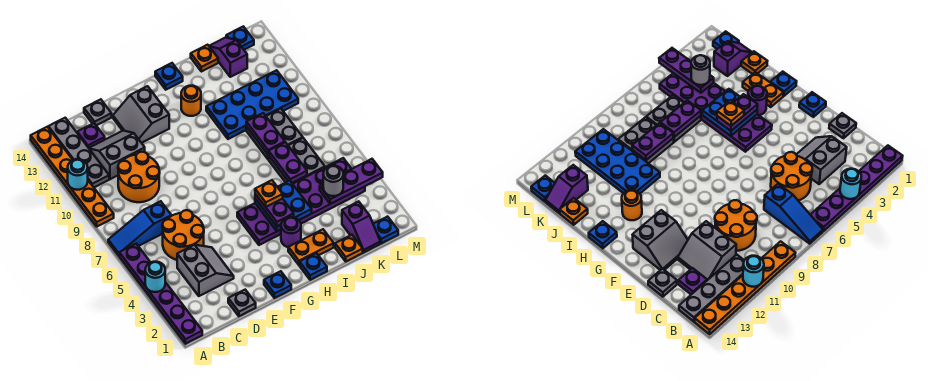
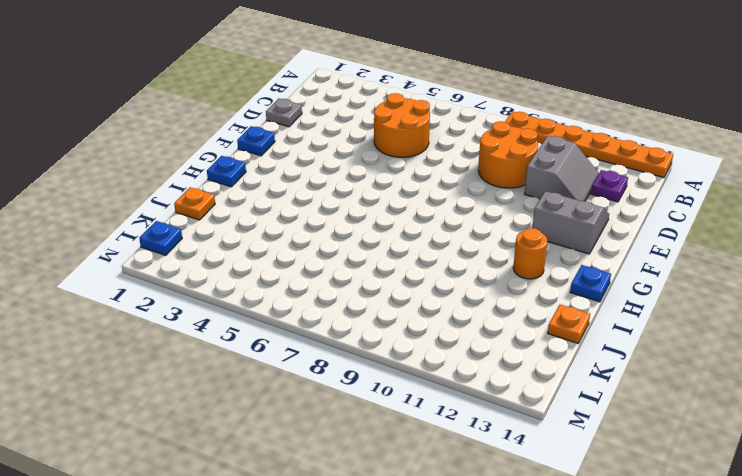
none -> purple 1x6 plate [119,244,202,344]
none -> blue 1x3 slope [108,201,171,256]
none -> grey 1x4 plate [48,118,109,187]
none -> grey 2x2 slope [177,245,234,296]

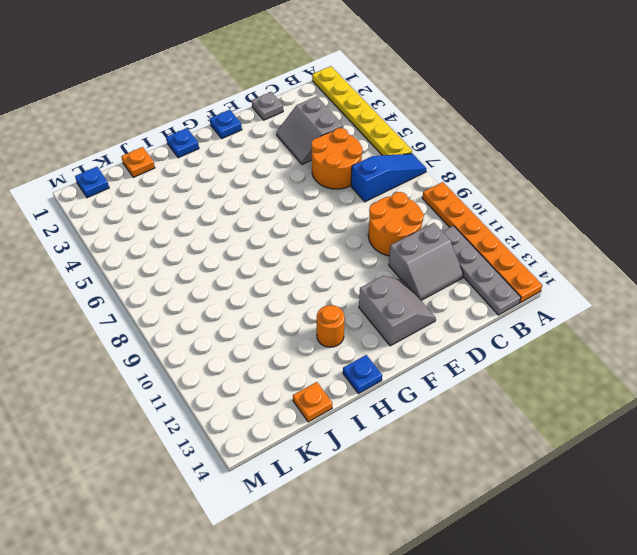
yellow 1x6 plate [312,66,412,155] -> purple 1x6 plate [119,244,202,344]
none -> purple 1x1 plate [77,123,105,148]
none -> grey 1x1 plate [84,99,112,125]
none -> purple 2x6 plate [237,158,365,245]
none -> orange 1x2 plate [288,229,334,265]

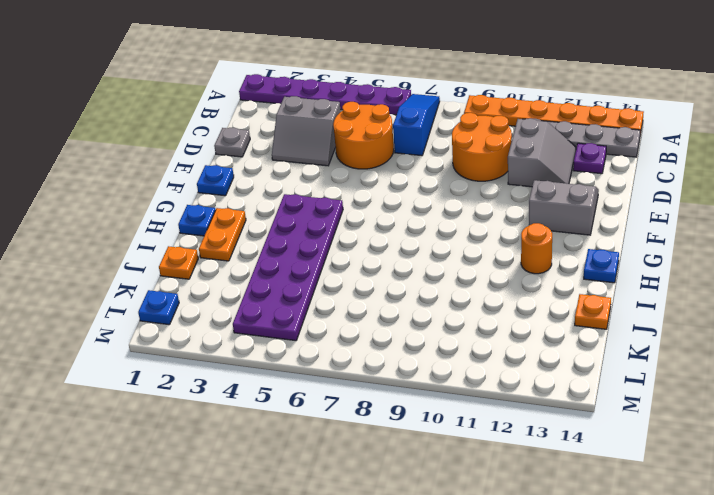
none -> grey 1x1 plate [84,99,112,125]
none -> purple 1x1 round brick [281,217,301,247]
none -> blue 2x4 plate [206,70,298,139]
none -> grey 2x2 plate [269,138,325,184]

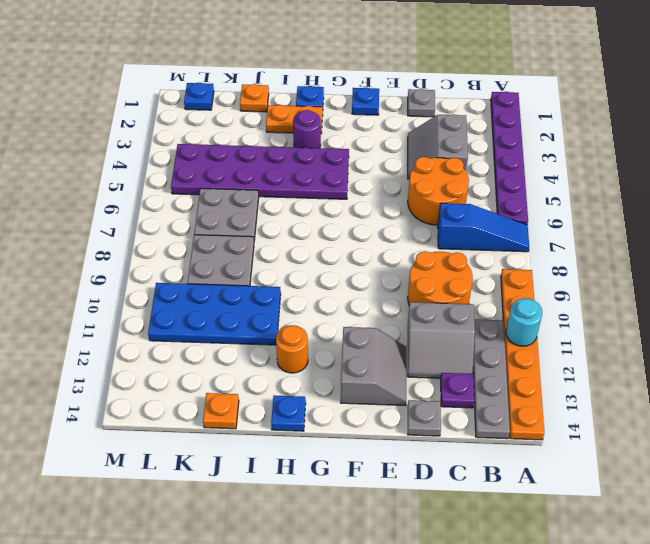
none -> purple 1x2 slope [342,201,380,252]
none -> purple 1x2 slope [209,37,247,77]
none -> blue 1x1 plate [226,26,254,50]
none -> cyan 1x1 round brick [145,262,165,292]

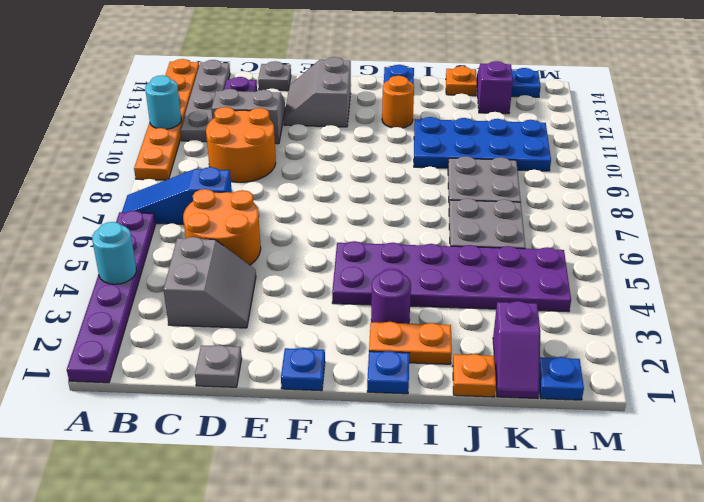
none -> blue 2x2 plate [255,181,312,231]
none -> purple 1x2 plate [268,142,307,183]
none -> purple 1x2 plate [246,113,285,154]
none -> purple 1x3 plate [320,159,383,204]

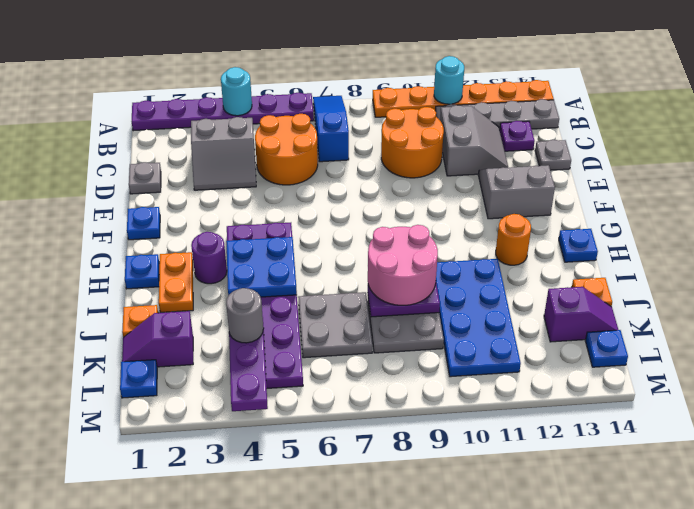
pink 2x2 round brick [368,225,438,305] -> none
none -> purple 1x2 plate [268,142,307,183]
none -> purple 1x2 plate [255,194,294,226]
none -> orange 1x1 plate [255,180,283,207]

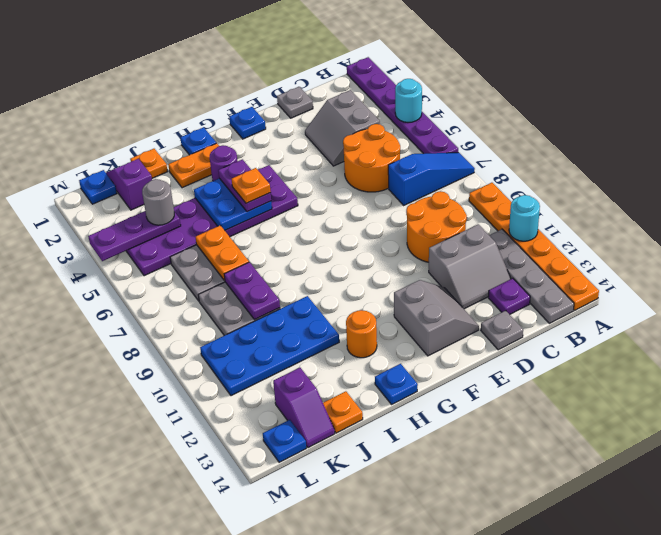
orange 1x2 plate [196,225,249,281] -> purple 1x2 plate [268,142,307,183]

